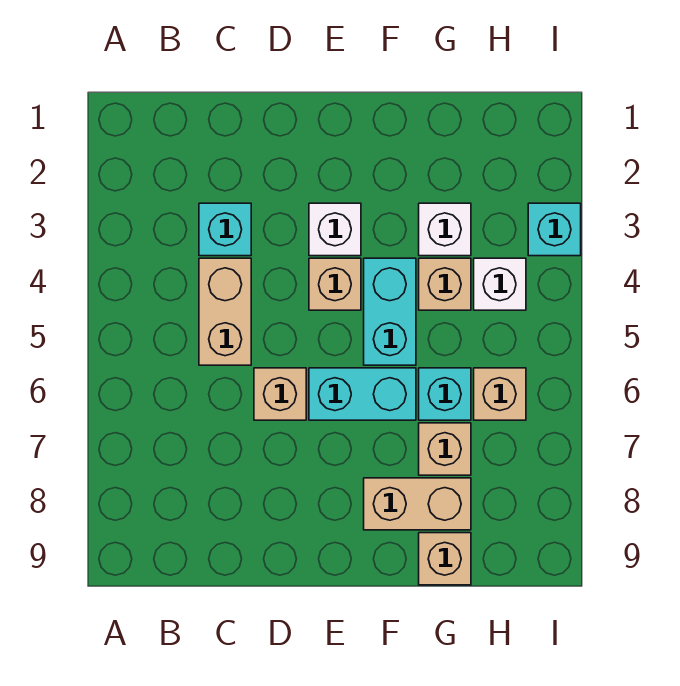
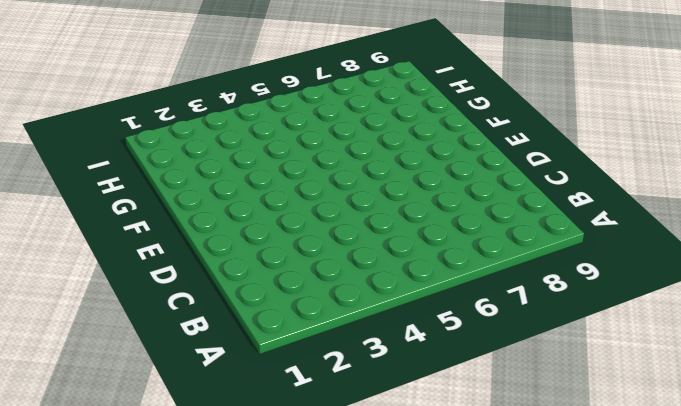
none -> cyan 1x1 brick [199,203,251,256]
none -> tan 1x2 brick [199,258,251,365]
none -> tan 1x1 brick [254,368,306,420]

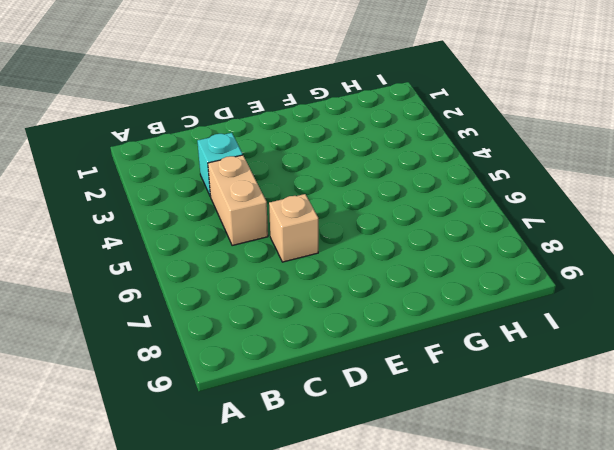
none -> white 1x1 brick [309,203,361,256]
none -> tan 1x1 brick [309,258,361,310]
none -> cyan 1x2 brick [309,368,416,420]

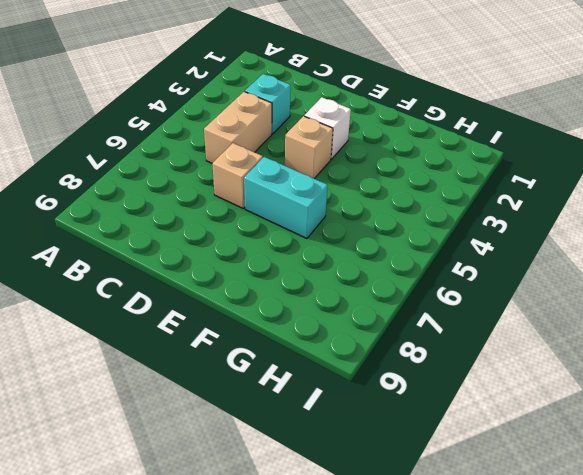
none -> cyan 1x2 brick [364,258,416,365]
none -> tan 1x2 brick [364,478,471,530]
none -> white 1x1 brick [419,203,471,256]

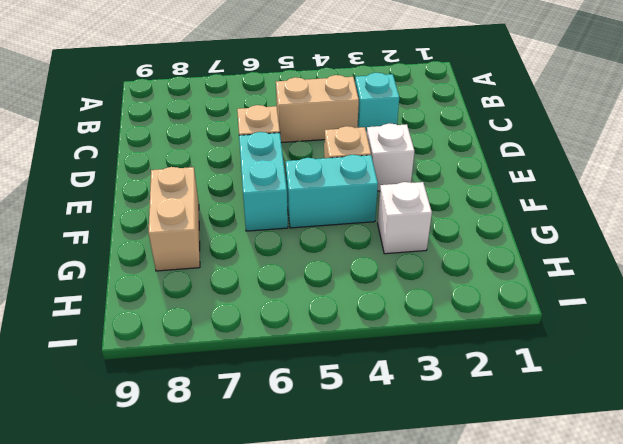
none -> tan 1x1 brick [419,258,471,310]
none -> cyan 1x1 brick [419,368,471,420]
none -> tan 1x1 brick [419,423,471,475]

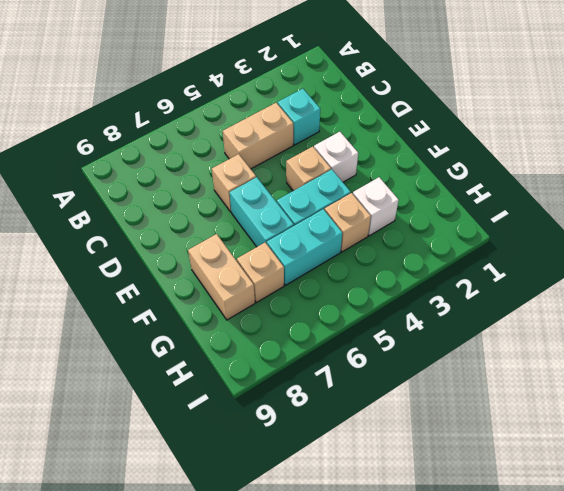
cyan 1x2 brick [267,209,342,285] -> cyan 1x1 brick [419,368,471,420]
none -> tan 1x1 brick [419,533,471,585]
none -> white 1x1 brick [474,258,526,310]
none -> tan 1x1 brick [474,368,526,420]

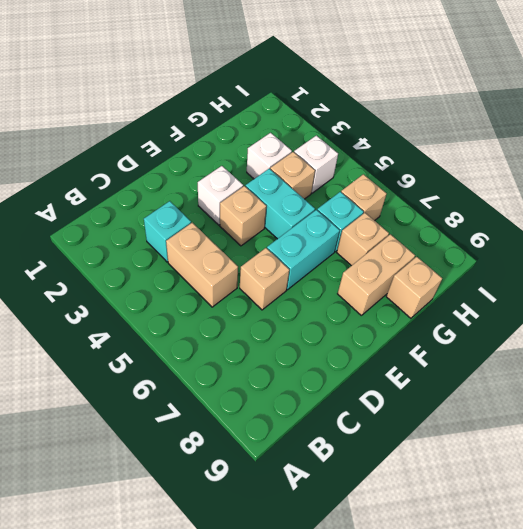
none -> cyan 1x1 brick [528,203,581,256]

